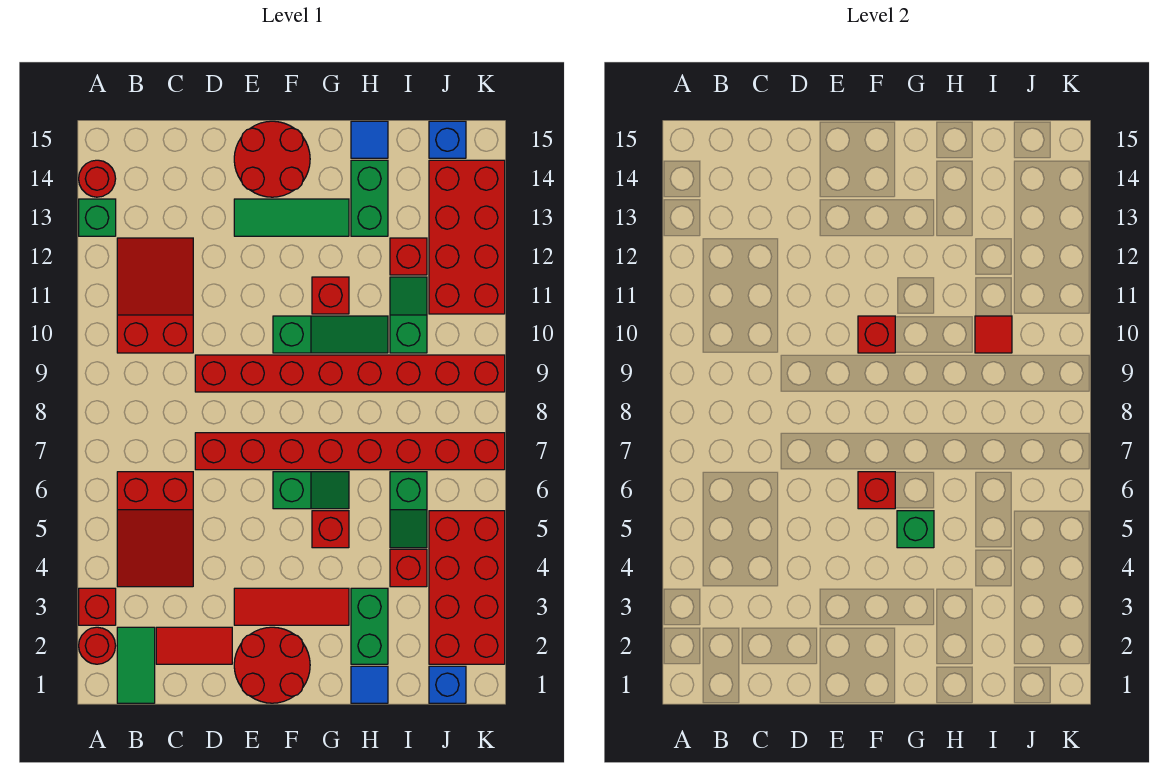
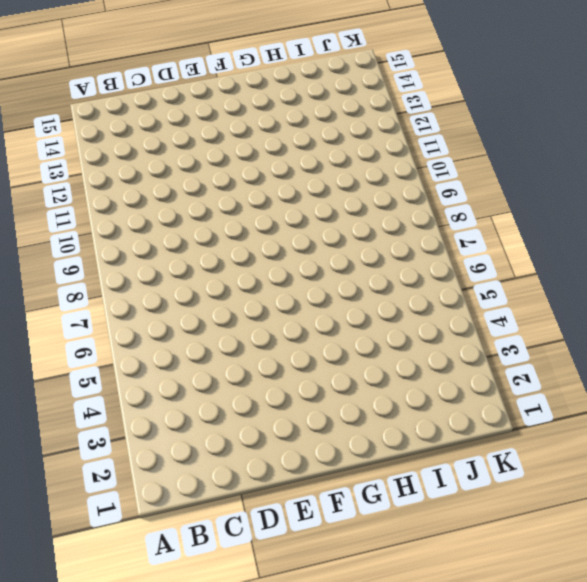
none -> red 1x1 round brick [79,627,116,664]
none -> red 1x1 brick [79,588,116,625]
none -> green 1x1 brick [79,199,116,236]
none -> red 1x1 round brick [79,160,116,197]

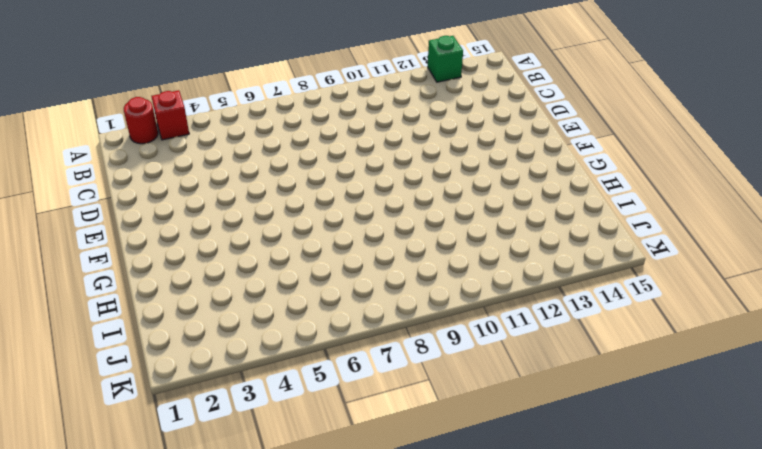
none -> red 1x1 round brick [79,160,116,197]
none -> green 1x2 tile [117,627,155,703]
none -> red 2x3 slope [117,472,193,587]
none -> red 2x3 slope [117,238,193,353]

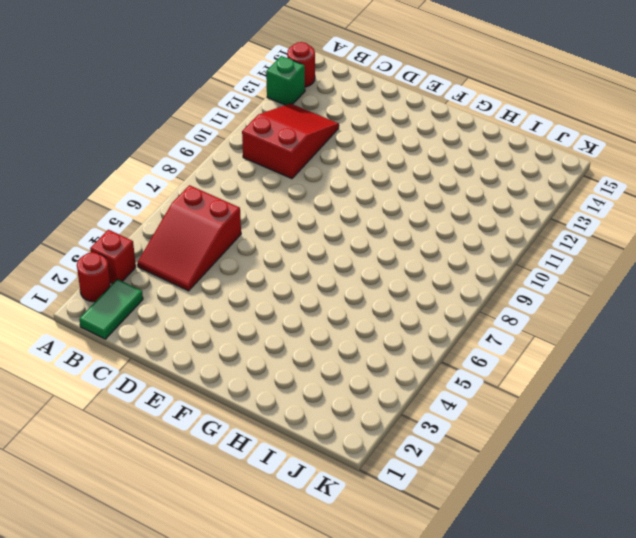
none -> red 1x2 tile [156,627,232,664]
none -> red 1x8 brick [195,433,505,470]
none -> red 1x8 brick [195,355,505,392]
none -> red 2x2 round brick [234,627,310,703]

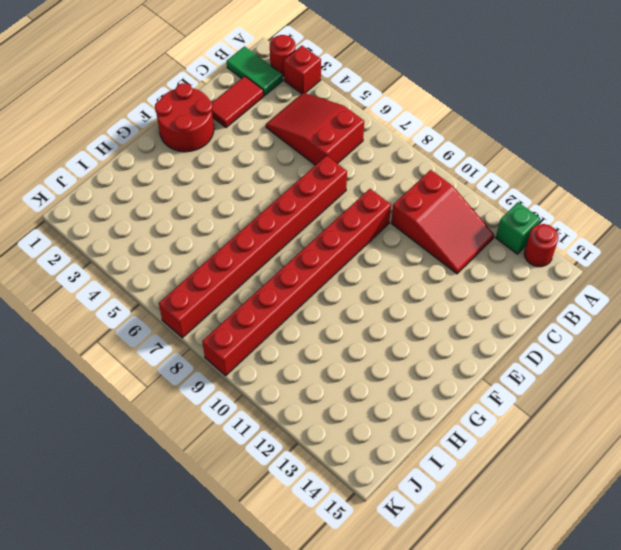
none -> red 1x3 tile [234,588,349,625]
none -> green 1x3 tile [234,199,349,236]
none -> red 2x2 round brick [234,121,310,197]
none -> green 1x2 slope [273,472,349,509]

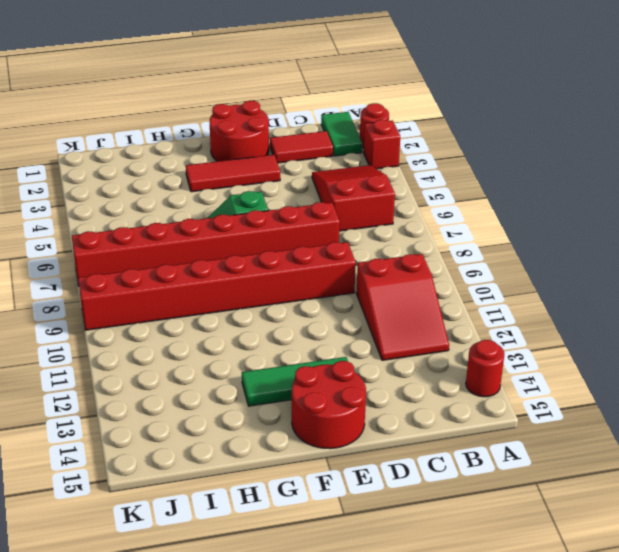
none -> green 1x1 brick [79,199,116,236]
none -> green 1x3 slope [273,316,388,353]
none -> red 1x1 brick [312,511,349,548]
none -> red 1x1 brick [312,277,349,314]

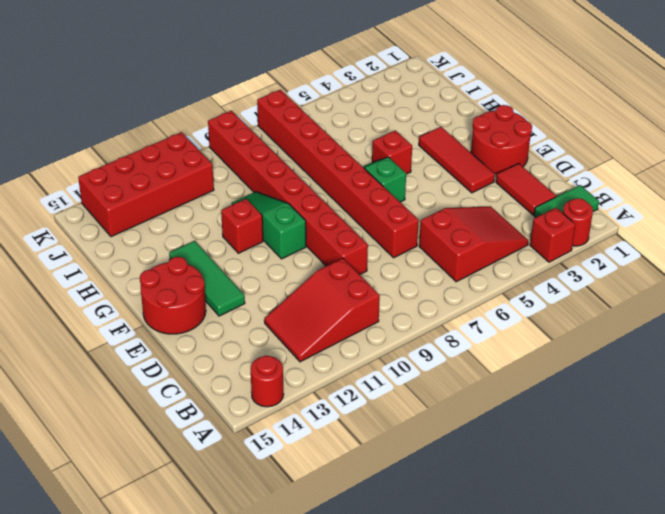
none -> green 1x1 brick [79,199,116,236]
none -> blue 1x1 tile [351,666,388,703]
none -> green 1x2 brick [351,588,388,664]
none -> green 1x2 brick [351,160,388,236]

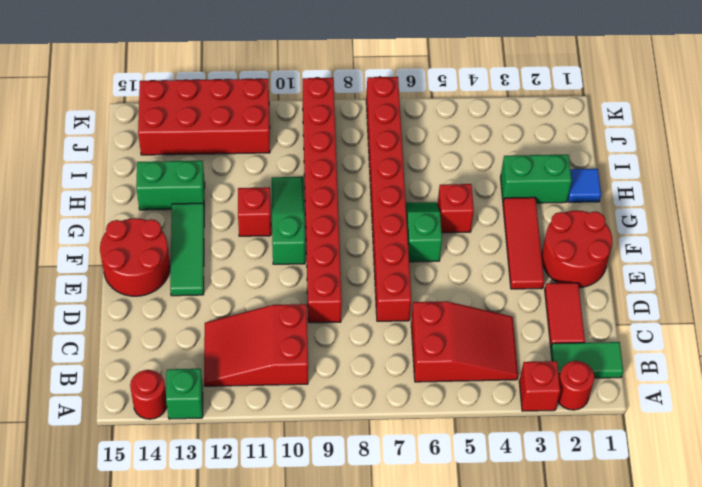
none -> blue 1x1 tile [351,121,388,158]
none -> red 1x1 brick [390,549,427,587]
none -> green 1x2 slope [390,472,427,548]
none -> green 1x2 slope [390,277,427,353]

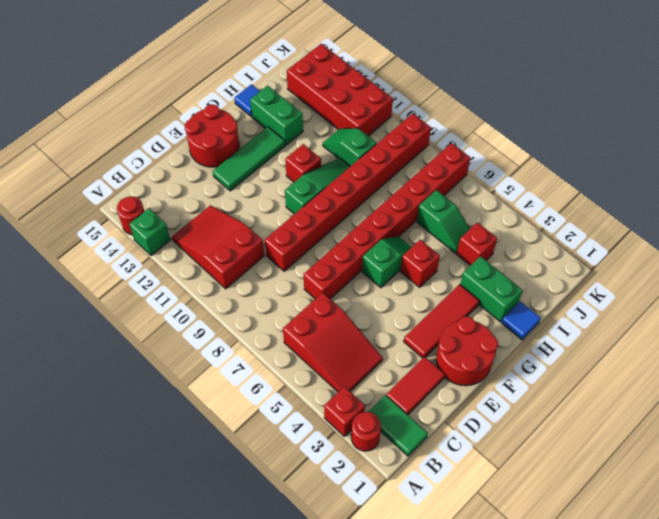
none -> red 1x1 brick [390,238,427,275]
none -> blue 1x1 brick [429,666,466,703]
none -> red 2x4 brick [429,511,505,664]
none -> blue 1x1 brick [429,121,466,158]

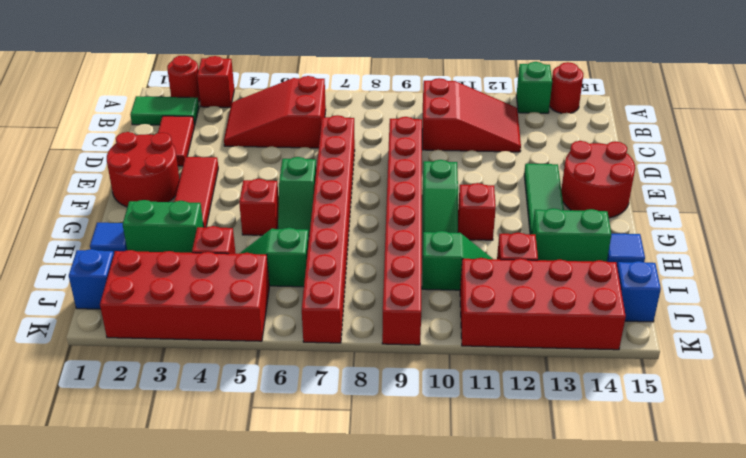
none -> red 1x1 brick [858,472,895,509]
none -> red 1x1 brick [858,316,895,353]
none -> green 1x1 brick [897,511,934,548]
none -> red 1x1 tile [975,316,1012,353]

